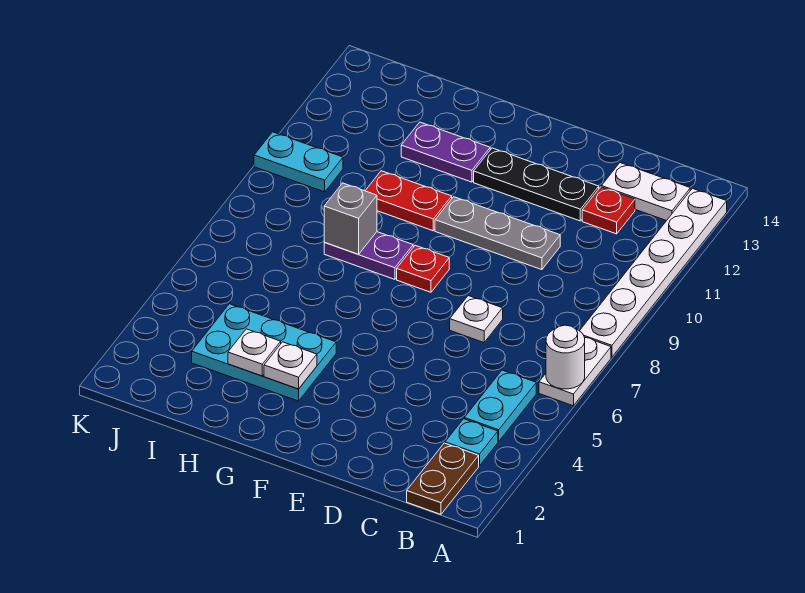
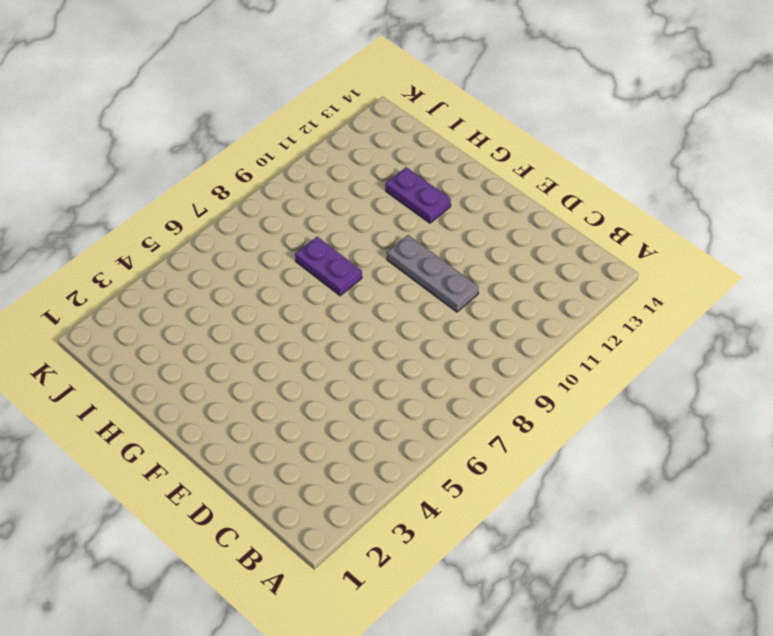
none -> white 1x2 plate [539,338,611,406]
none -> white 1x6 plate [580,188,727,357]
none -> brown 1x2 plate [407,443,479,514]

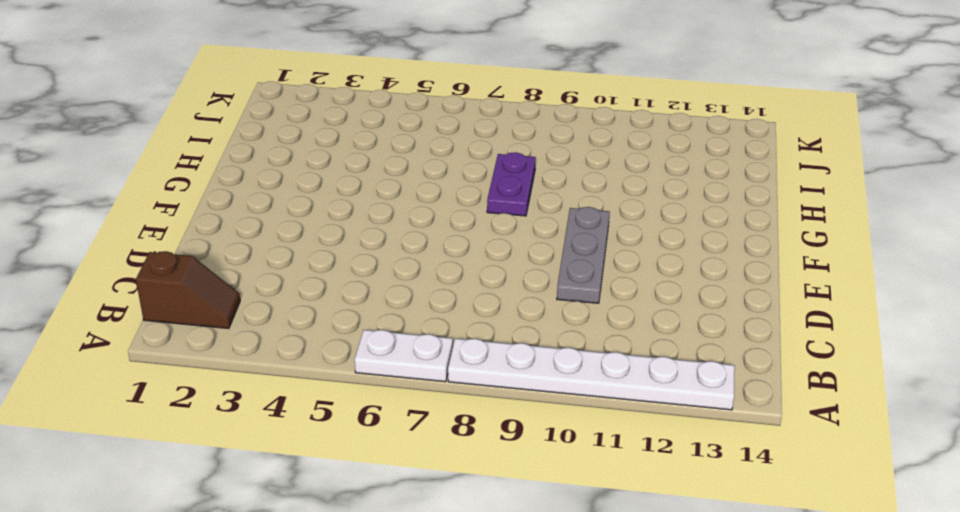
brown 1x2 slope [136,251,240,329] -> brown 1x2 plate [407,443,479,514]
none -> cyan 1x1 plate [445,419,498,466]
none -> cyan 1x2 plate [464,370,536,441]
none -> white 1x2 plate [601,163,690,221]

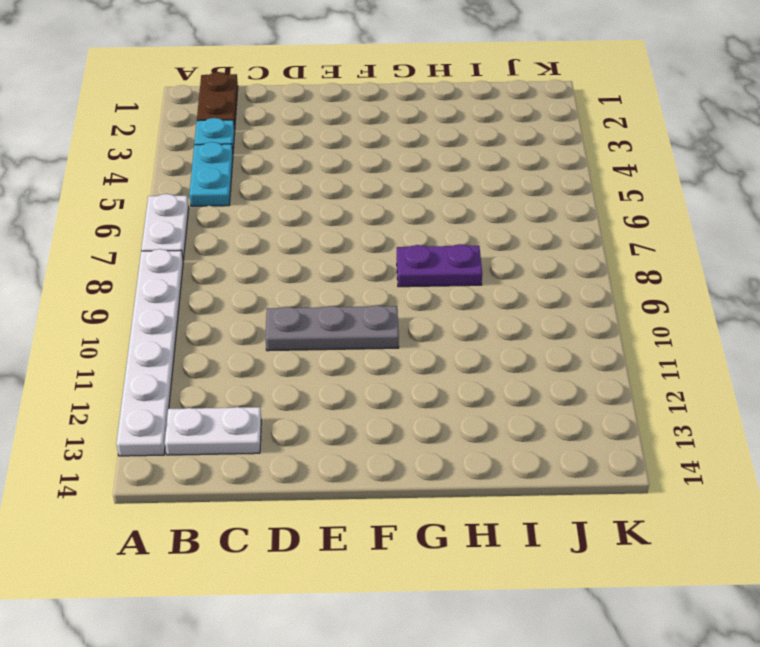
none -> red 1x1 plate [582,187,635,234]
none -> white 1x1 plate [450,296,503,343]
none -> black 1x3 plate [474,148,599,221]

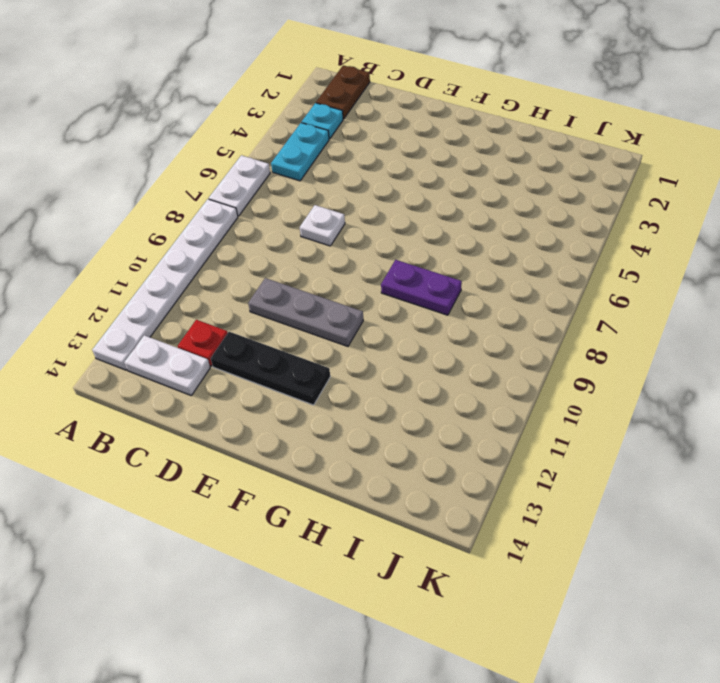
none -> red 1x1 plate [397,245,449,292]
none -> cyan 2x3 plate [192,304,336,401]
none -> red 1x2 plate [365,171,452,231]

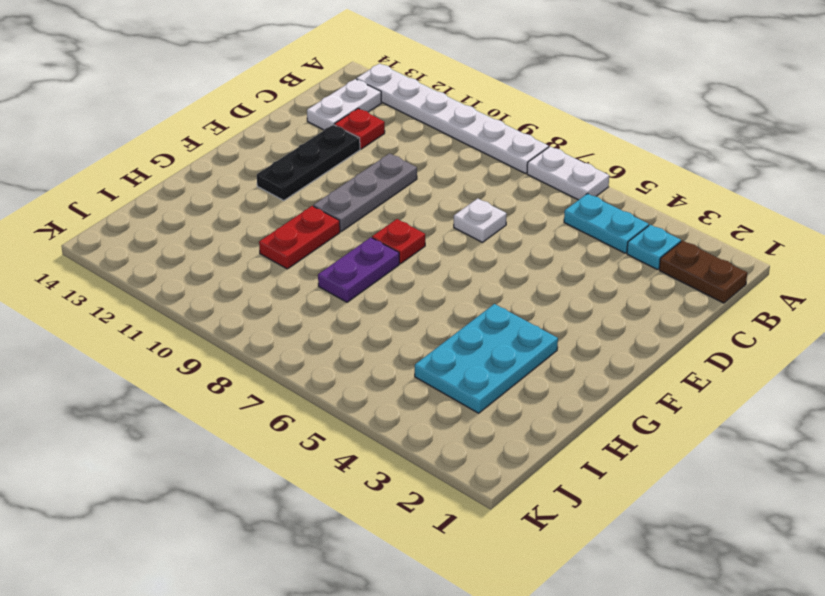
none -> purple 1x2 plate [401,122,490,182]
none -> cyan 1x2 plate [254,132,343,192]
none -> white 1x1 round brick [546,325,585,389]

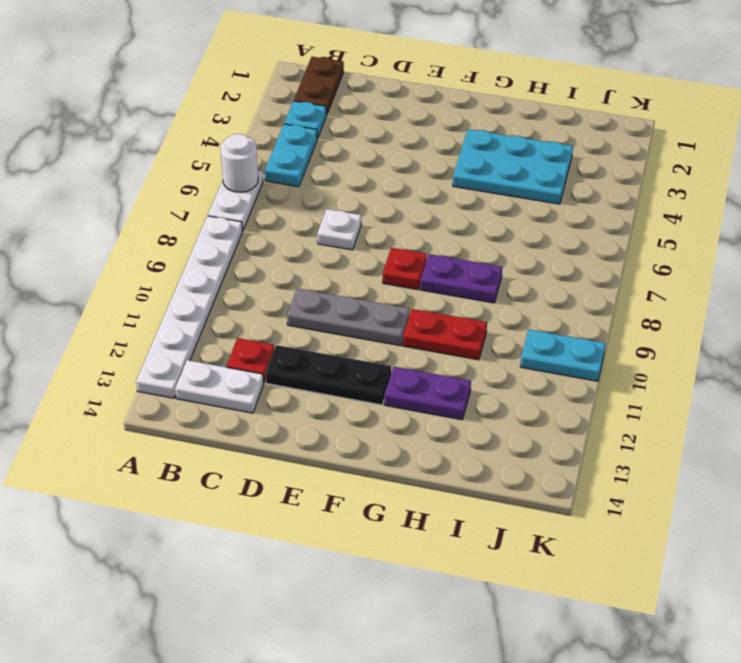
none -> white 1x1 plate [264,342,317,389]
none -> white 1x1 plate [228,329,281,376]
none -> grey 1x1 brick [324,183,377,254]

